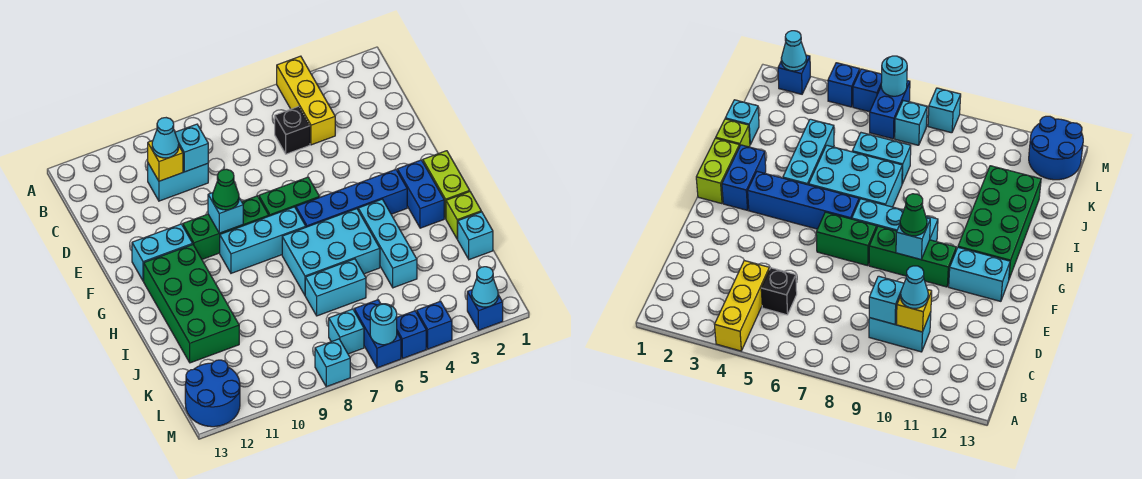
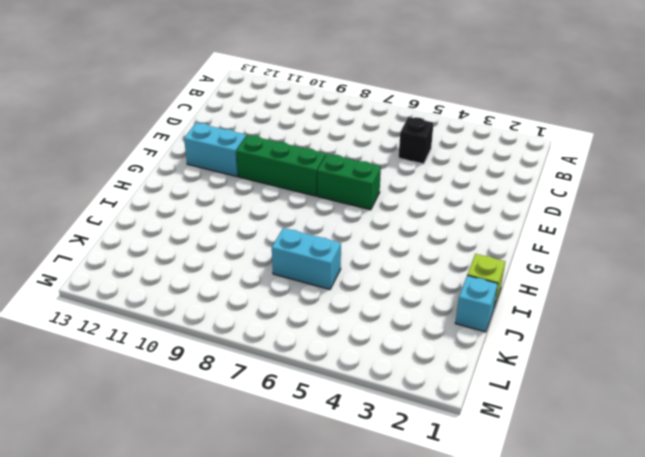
none -> yellow 1x3 brick [277,56,335,145]
none -> cyan 1x2 brick [148,163,208,201]
none -> lime 1x2 brick [423,151,470,219]
none -> blue 1x2 brick [397,160,444,228]

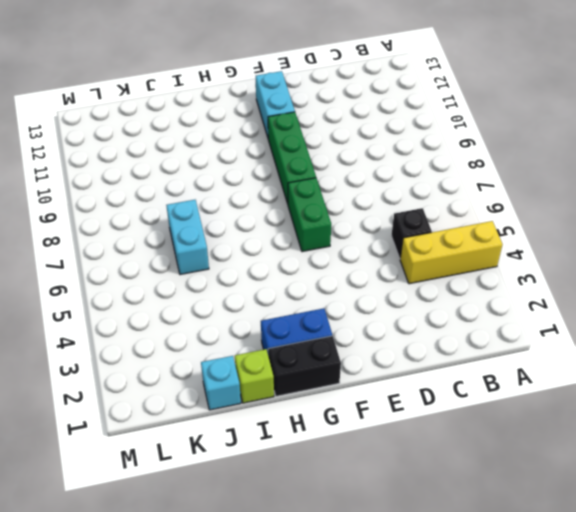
black 1x2 brick [268,336,341,396] -> lime 1x2 brick [423,151,470,219]
none -> cyan 1x2 brick [148,163,208,201]
none -> blue 1x4 brick [296,170,407,227]
none -> cyan 1x3 brick [220,207,306,273]
none -> green 2x4 brick [144,245,239,363]

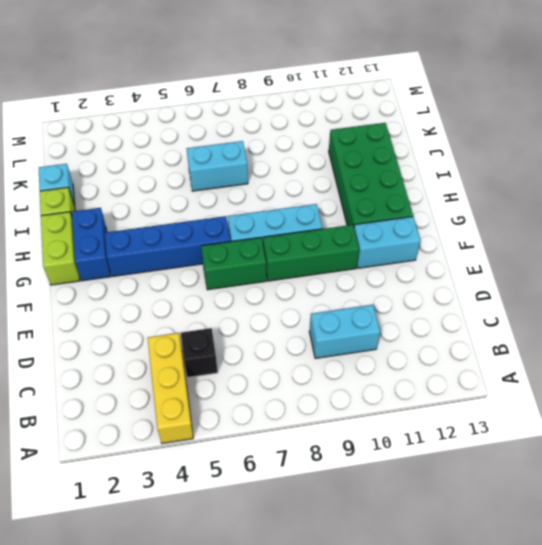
none -> cyan 1x3 brick [358,199,417,288]
none -> cyan 2x3 brick [282,209,380,295]
none -> blue 1x2 brick [354,300,401,368]
none -> cyan 1x1 brick [329,309,364,354]

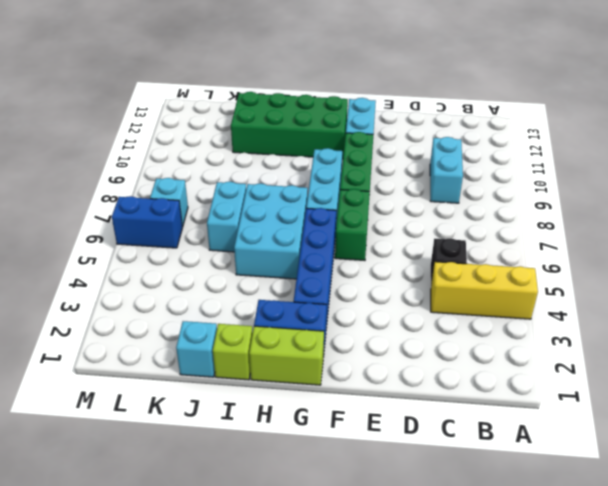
none -> cyan 1x3 brick [358,199,417,288]
none -> blue 2x2 round brick [185,360,240,427]
none -> blue 1x1 brick [467,290,503,330]
none -> blue 1x1 brick [417,301,452,349]

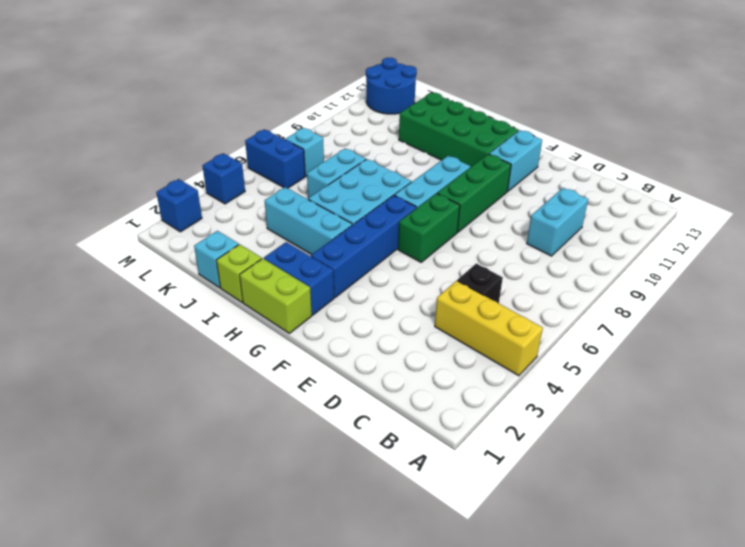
none -> blue 1x1 brick [397,311,426,358]
none -> cyan 1x1 brick [315,339,350,387]
none -> cyan 1x1 brick [175,124,208,172]
none -> yellow 1x1 brick [148,141,183,181]

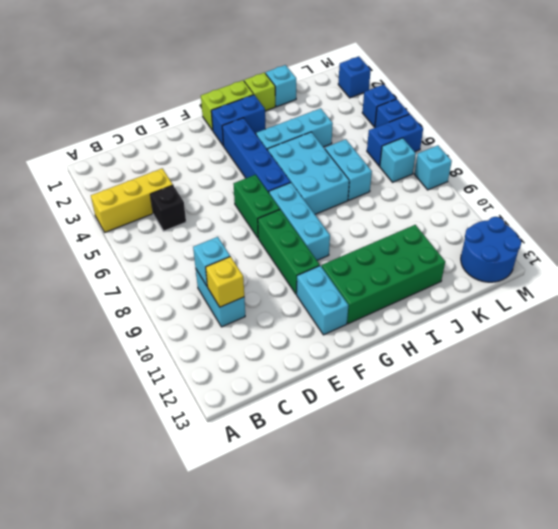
none -> cyan 1x1 brick [208,193,243,233]
none -> cyan 1x1 cone [472,267,498,307]
none -> cyan 1x1 round brick [370,304,397,345]
none -> cyan 1x1 cone [152,118,179,158]

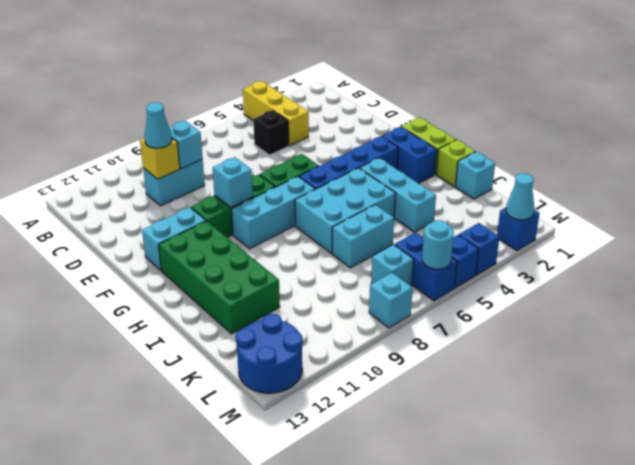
none -> green 1x1 cone [213,169,239,210]

